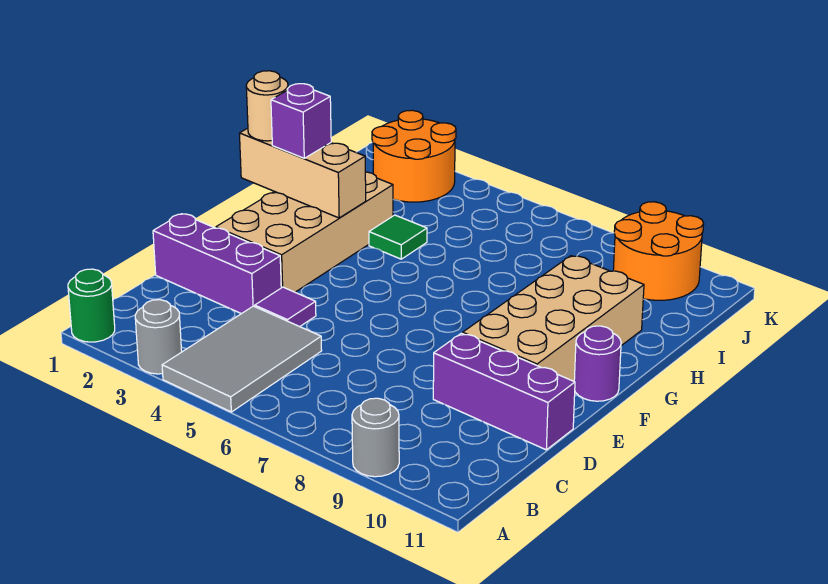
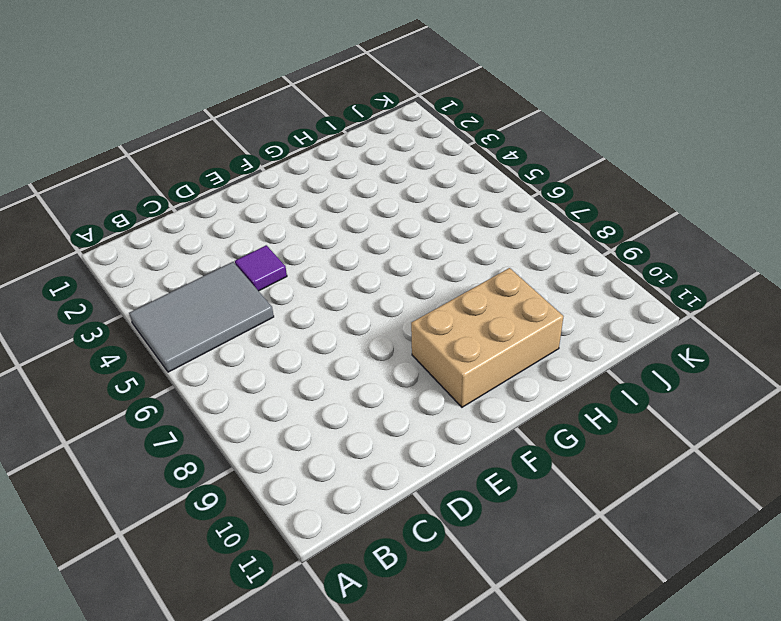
tan 2x3 brick [411,268,564,407] -> tan 2x4 brick [463,256,644,381]
none -> green 1x1 round brick [68,269,115,342]
none -> grey 1x1 round brick [135,300,182,374]
none -> grey 1x1 round brick [352,398,399,477]

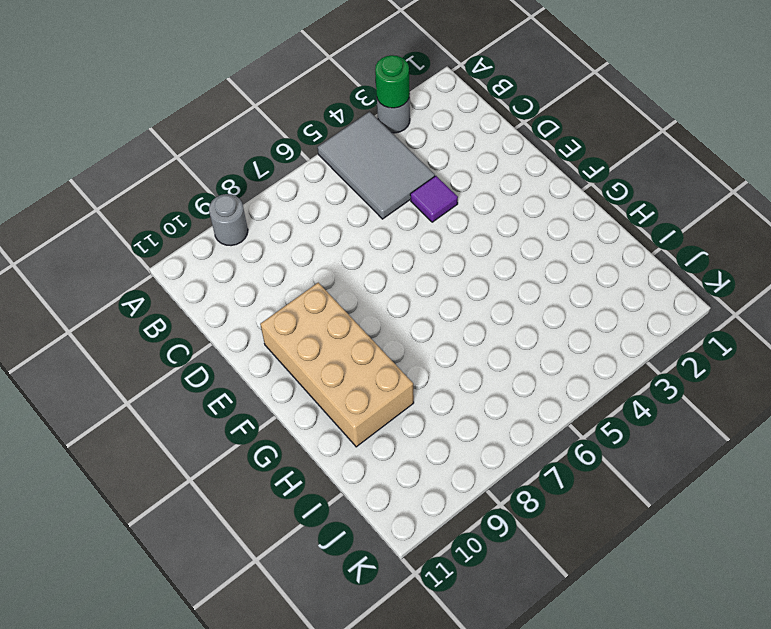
green 1x1 round brick [375,55,410,108] -> green 1x1 round brick moved to [68,269,115,342]
none -> purple 1x3 brick [153,214,281,314]
none -> purple 1x3 brick [433,333,575,450]
none -> tan 2x4 brick [216,172,393,292]

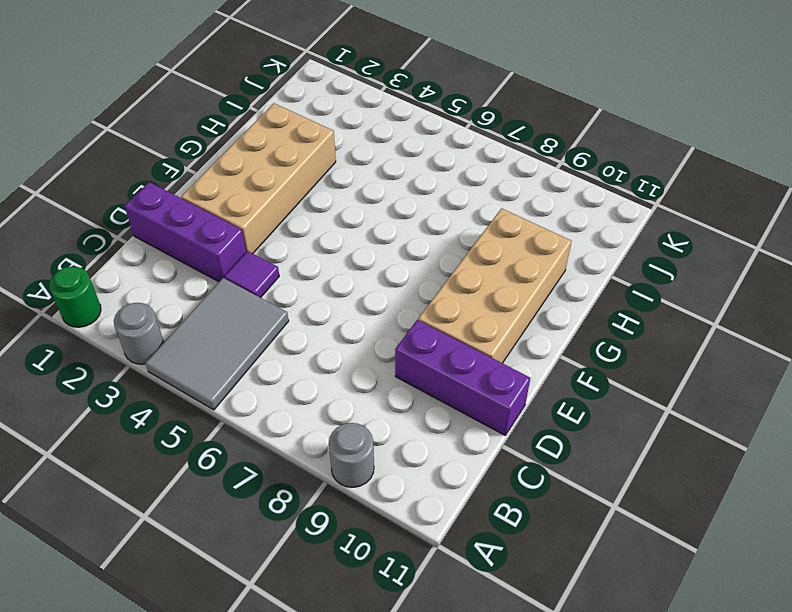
none -> purple 1x1 round brick [574,326,621,401]
none -> green 1x1 tile [369,215,427,259]
none -> orange 2x2 round brick [372,110,456,202]

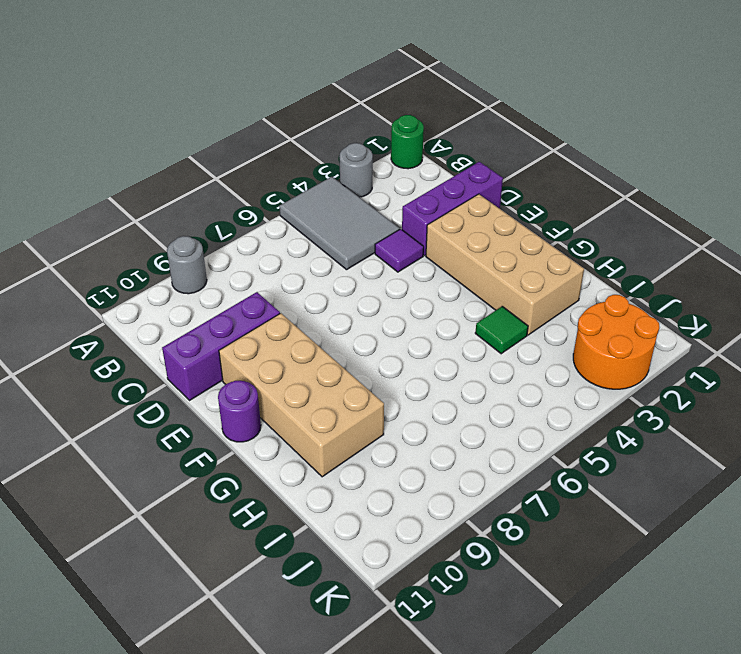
none -> orange 2x2 round brick [613,202,704,300]
none -> tan 1x3 brick [239,128,366,218]
none -> tan 1x1 round brick [246,71,288,141]

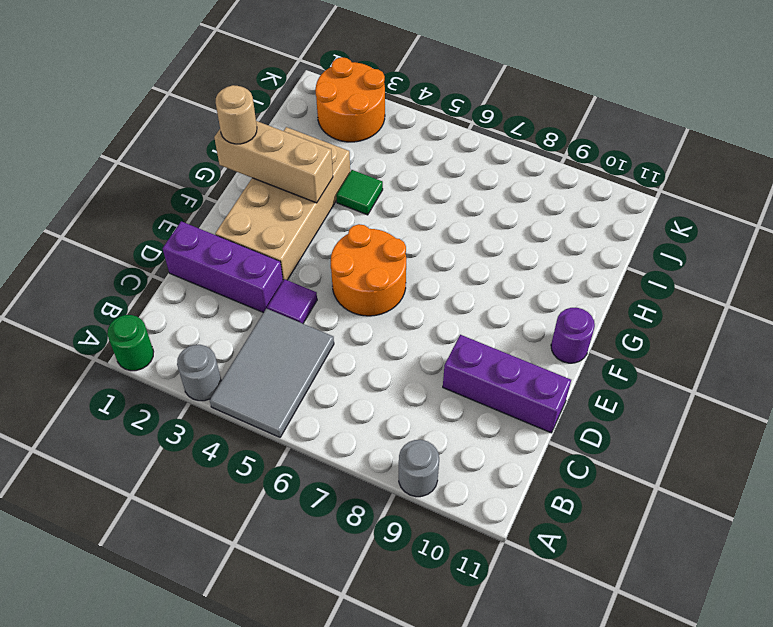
orange 2x2 round brick [331,224,406,316] -> orange 2x2 round brick moved to [613,202,704,300]
none -> tan 2x4 brick [463,256,644,381]
none -> purple 1x1 brick [271,84,331,158]

